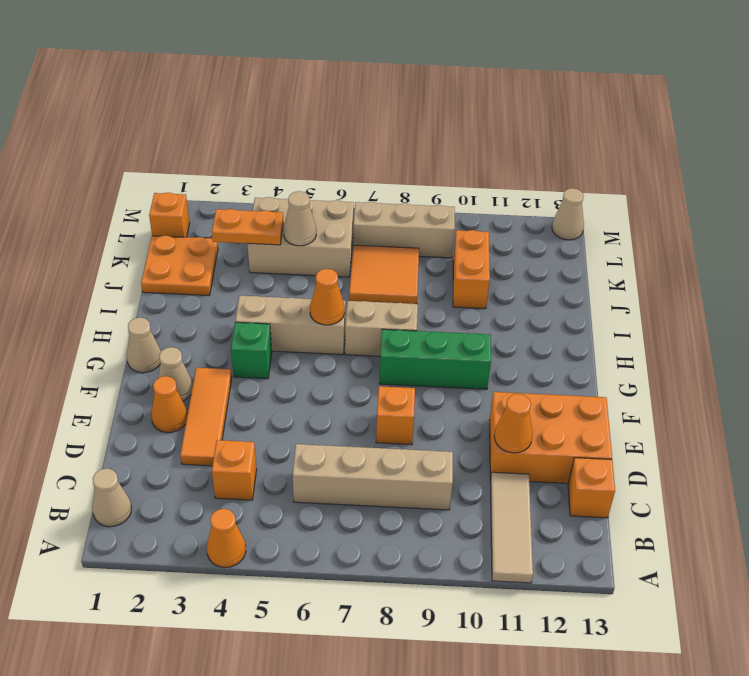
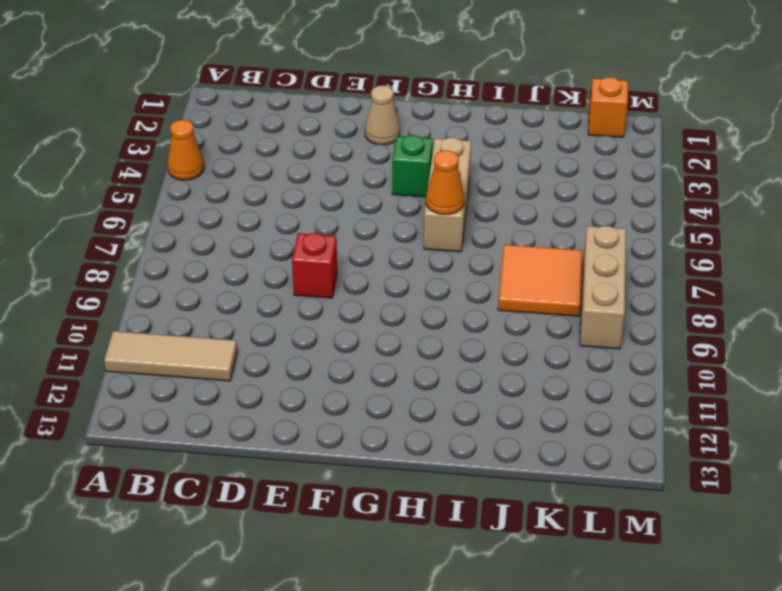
red 1x1 brick [292,233,337,298] -> orange 1x1 brick [376,386,415,445]
none -> tan 1x1 cone [92,468,131,527]
none -> orange 1x1 brick [212,440,257,500]
none -> tan 1x4 brick [293,444,453,510]

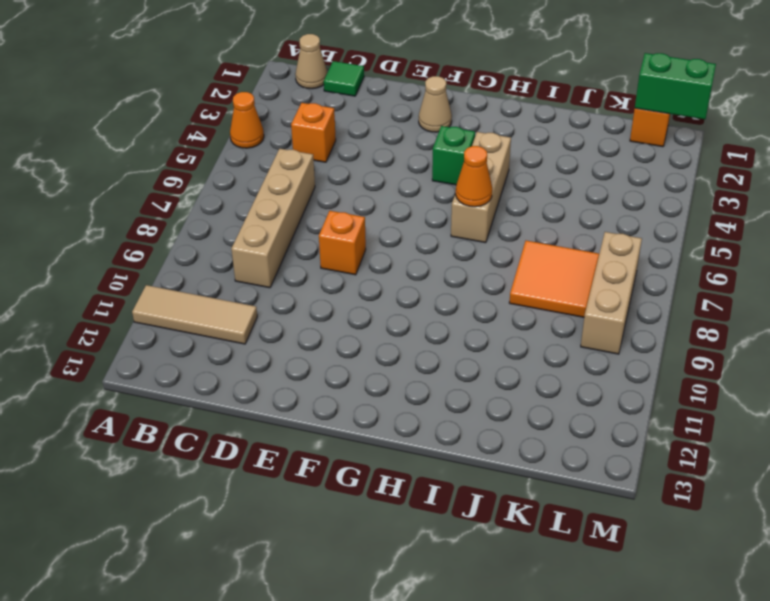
green 1x1 tile [324,61,364,96] -> none
green 1x2 brick [635,53,716,119] -> none
none -> orange 1x1 brick [568,458,615,518]
none -> orange 1x3 tile [180,368,232,466]
none -> orange 2x3 brick [490,392,612,483]

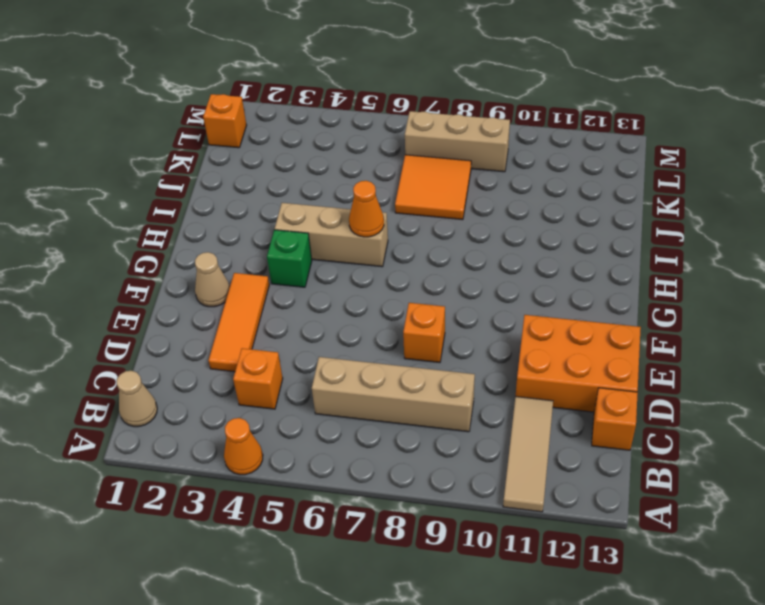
none -> orange 1x1 cone [151,376,188,433]
none -> tan 1x1 cone [127,318,161,373]
none -> green 1x3 brick [379,329,491,389]

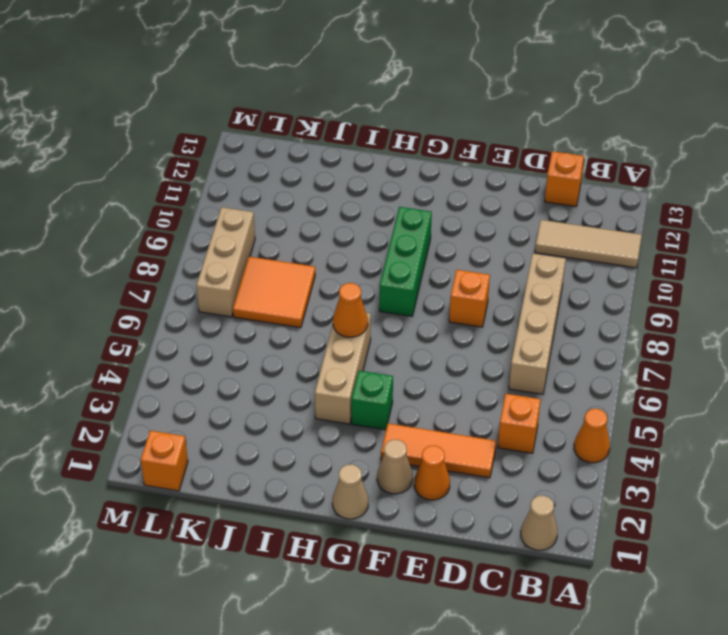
none -> orange 2x3 brick [490,392,612,483]
none -> tan 1x2 brick [345,301,418,356]
none -> orange 2x2 plate [141,236,218,296]

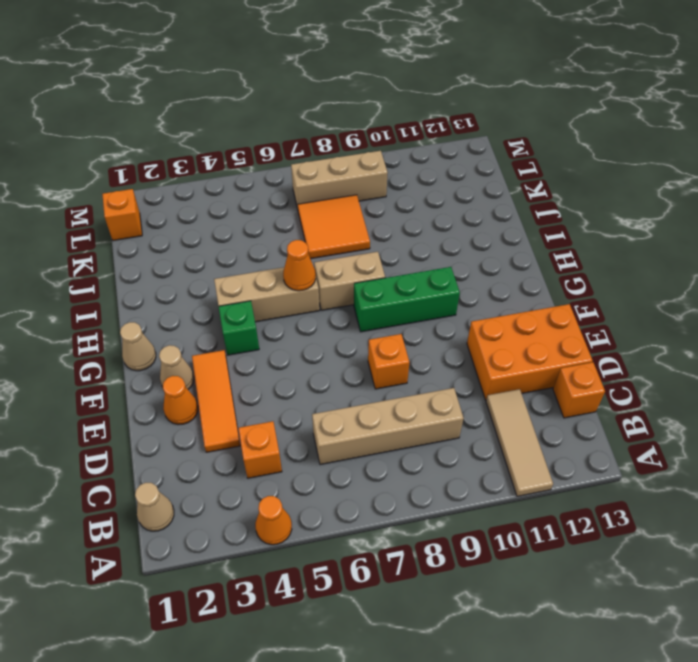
none -> orange 2x2 plate [141,236,218,296]
none -> orange 1x2 brick [453,230,490,309]
none -> tan 2x3 brick [248,197,354,277]

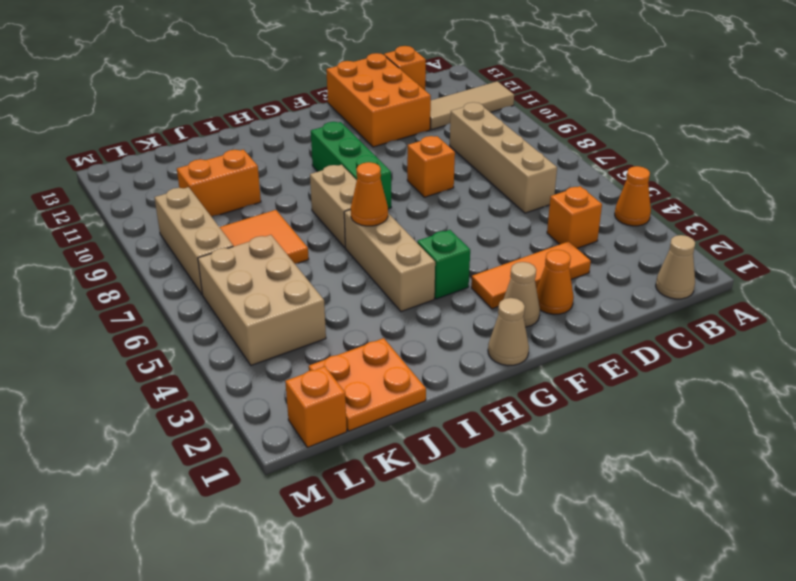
none -> tan 1x1 cone [552,188,584,240]
none -> orange 1x1 cone [494,394,533,453]
none -> orange 1x2 plate [212,209,283,245]

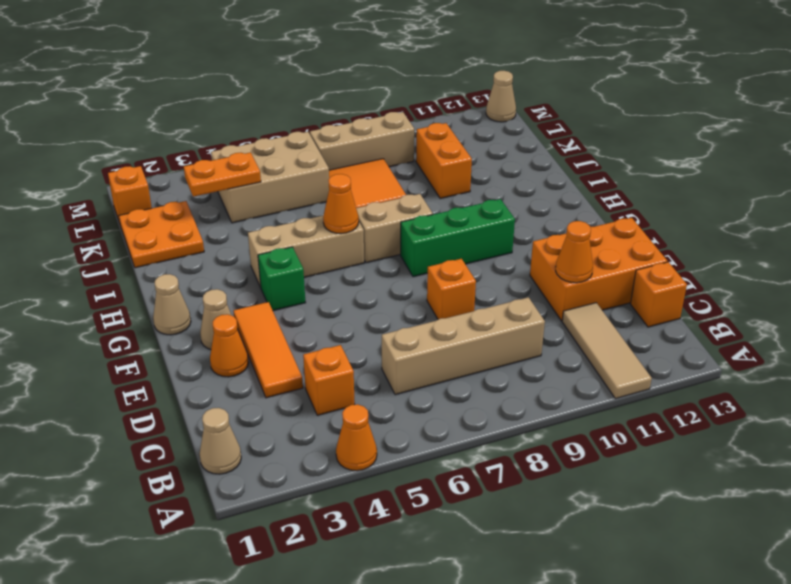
none -> tan 1x1 cone [283,191,316,246]

